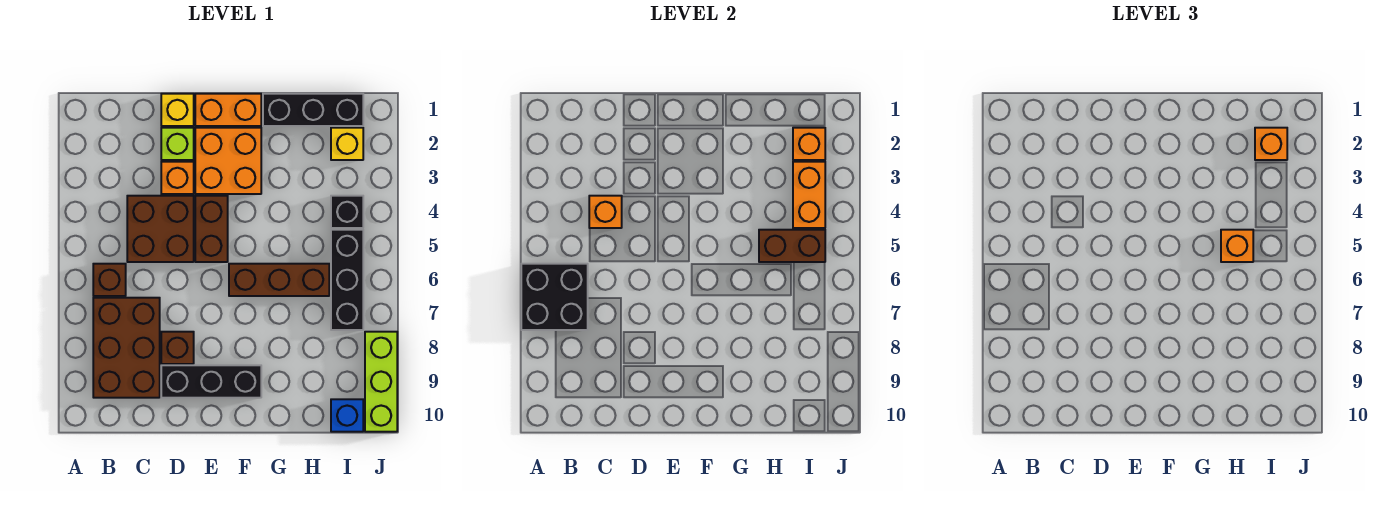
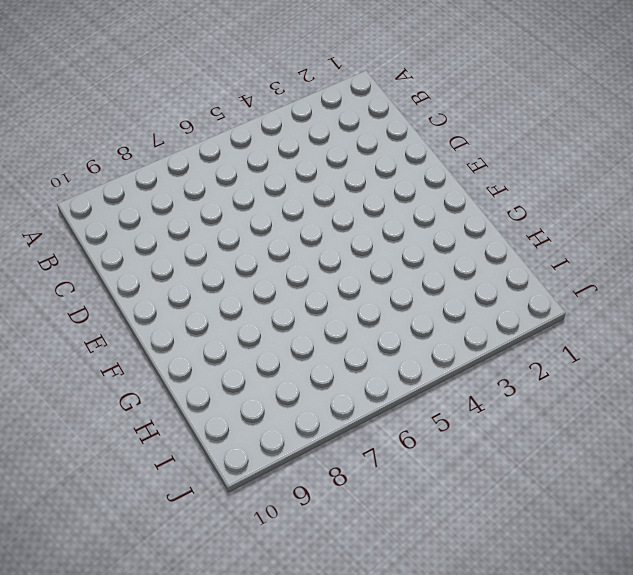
none -> brown 1x1 brick [93,264,126,296]
none -> brown 2x3 brick [93,298,160,398]
none -> brown 2x2 brick [127,196,194,262]

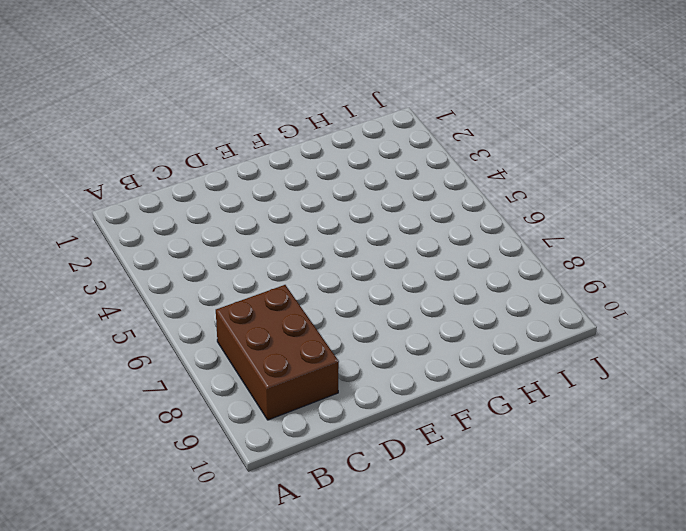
none -> brown 1x1 brick [93,264,126,296]
none -> brown 2x2 brick [127,196,194,262]
none -> yellow 1x1 brick [161,94,194,126]

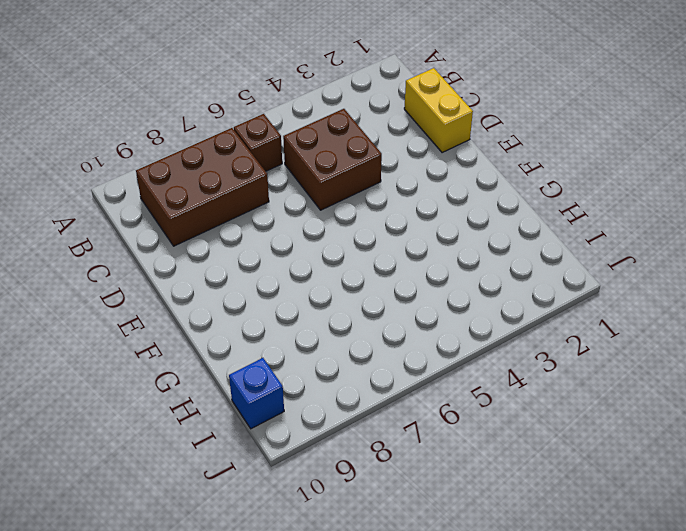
yellow 1x2 brick [404,68,473,153] -> yellow 1x1 brick [161,94,194,126]
none -> lime 1x1 brick [161,128,194,160]
none -> orange 1x1 brick [161,162,194,194]
none -> brown 1x1 brick [161,332,194,364]

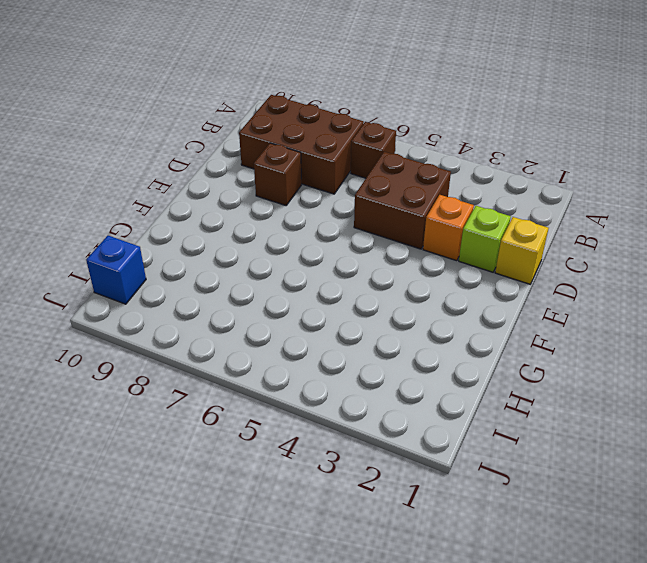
none -> black 1x3 brick [161,365,261,398]
none -> orange 1x2 brick [195,94,261,126]
none -> orange 2x2 brick [195,128,261,194]

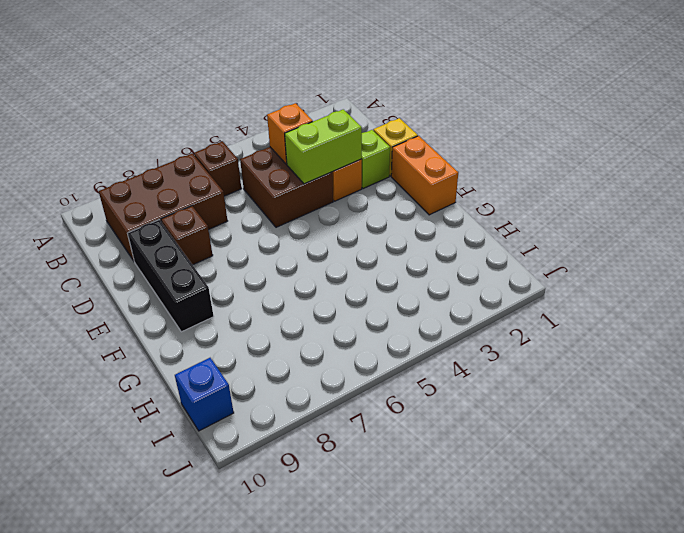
lime 1x2 brick [285,109,362,184] -> none
none -> orange 2x2 brick [195,128,261,194]
none -> brown 1x2 brick [195,196,228,262]
none -> brown 1x3 brick [229,264,329,296]

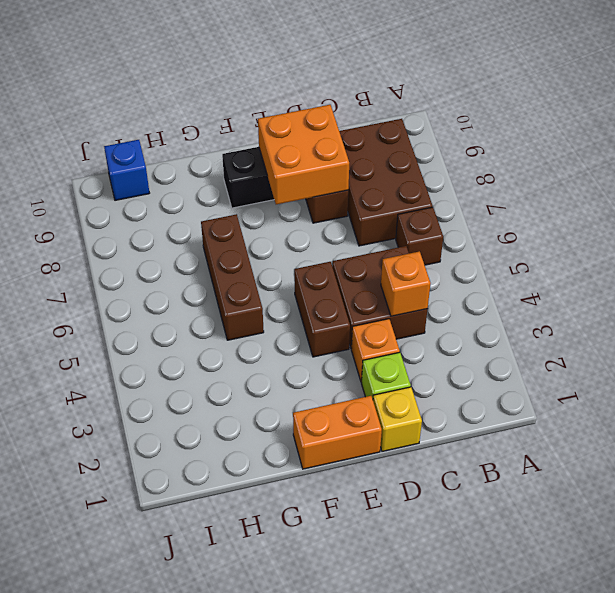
orange 2x2 brick [258,105,349,204] -> orange 2x2 brick moved to [195,128,261,194]
brown 1x3 brick [201,214,264,340] -> brown 1x3 brick turned to [229,264,329,296]
none -> black 1x3 brick [263,94,363,126]
none -> yellow 1x1 brick [331,128,363,160]
none -> black 1x1 brick [331,196,363,228]

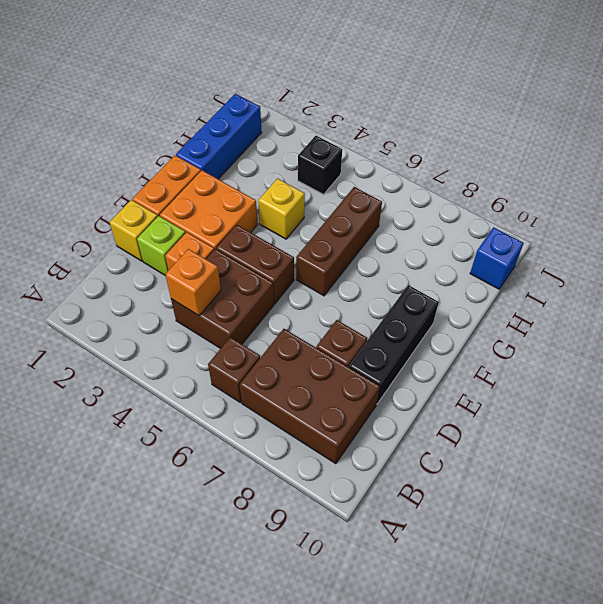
blue 1x3 brick [176,94,262,179] -> black 1x3 brick [263,94,363,126]
yellow 1x1 brick [258,179,305,239] -> yellow 1x1 brick moved to [331,128,363,160]
none -> black 1x3 brick [331,230,363,330]
none -> lime 1x3 brick [365,332,397,432]
none -> black 2x2 brick [521,264,588,330]

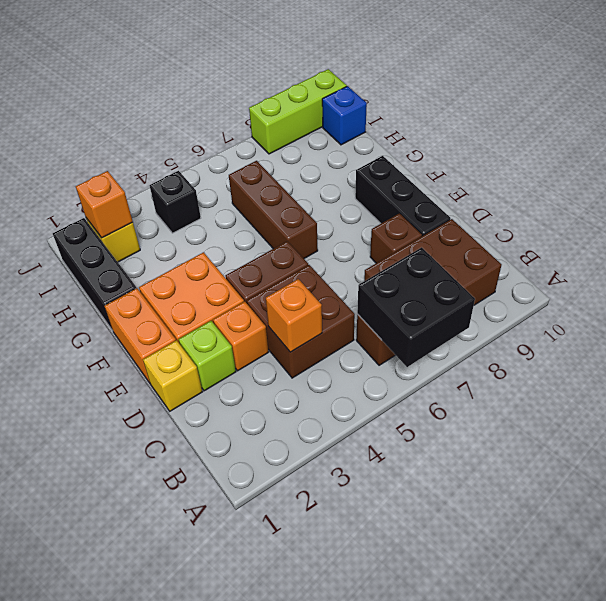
none -> black 1x3 brick [331,230,363,330]
none -> brown 1x2 brick [759,230,825,262]
none -> orange 1x2 brick [793,162,825,228]

